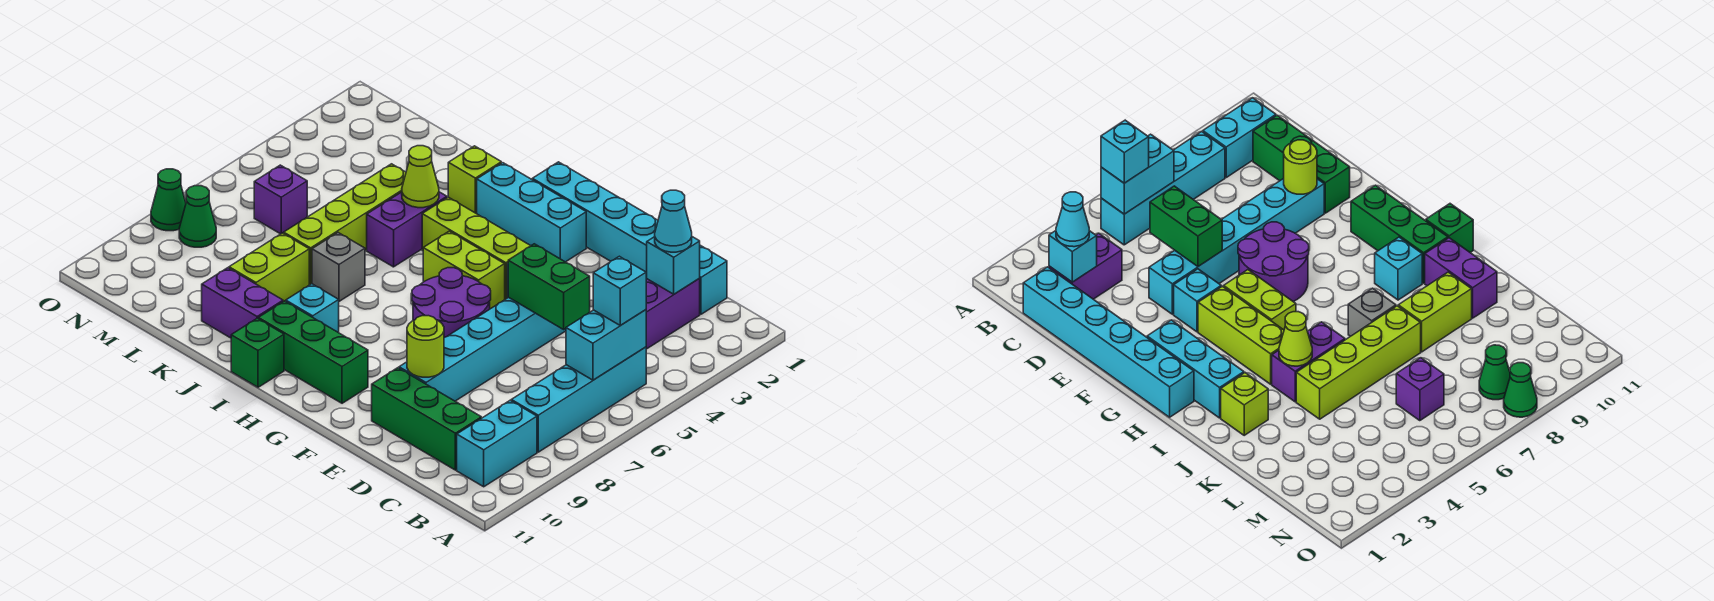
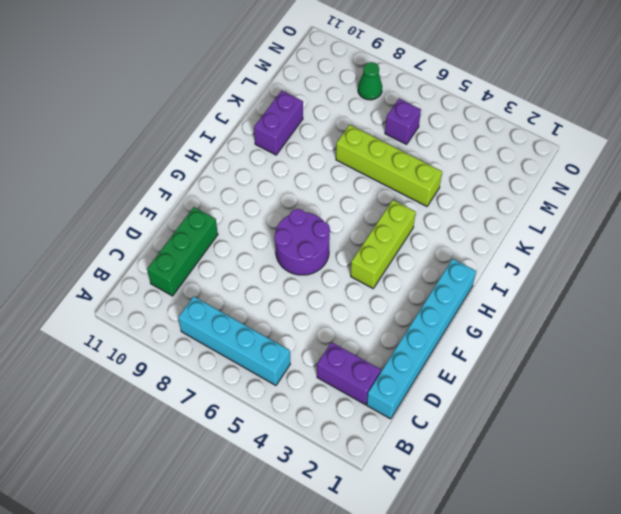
none -> cyan 1x2 brick [457,401,537,487]
none -> cyan 1x6 brick [399,297,566,401]
none -> cyan 1x1 brick [1174,269,1221,332]
none -> cyan 1x3 brick [477,163,586,262]

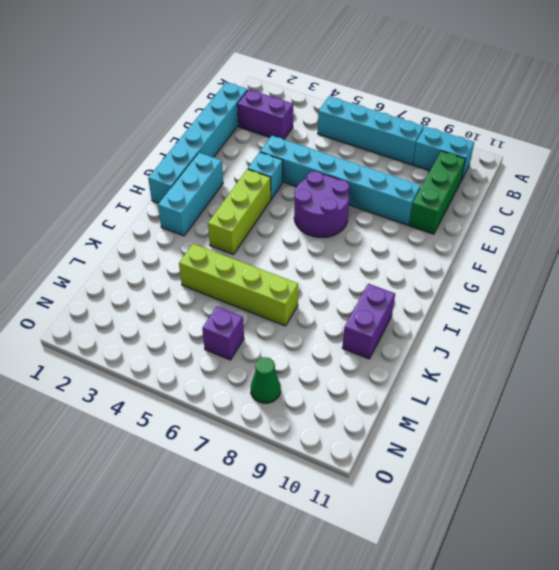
none -> lime 1x2 brick [423,231,505,309]
none -> green 1x3 brick [258,301,368,403]
none -> cyan 1x1 brick [286,284,339,333]
none -> green 1x1 brick [231,318,284,387]

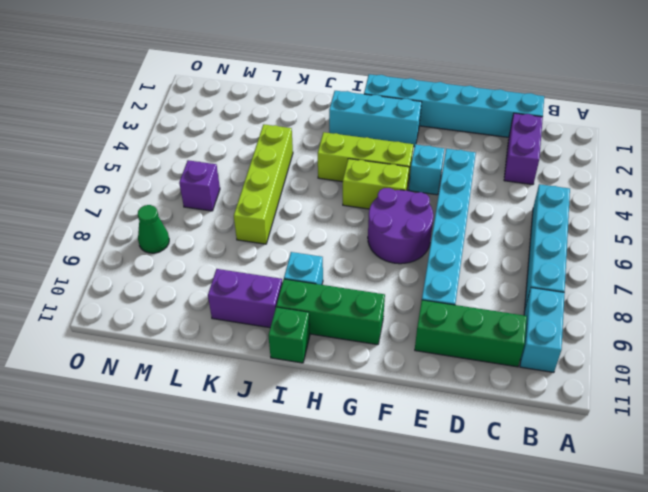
none -> lime 1x1 brick [448,146,501,214]
none -> purple 1x2 brick [367,192,447,267]
none -> grey 1x1 brick [312,233,365,301]
none -> lime 1x2 brick [229,233,309,302]

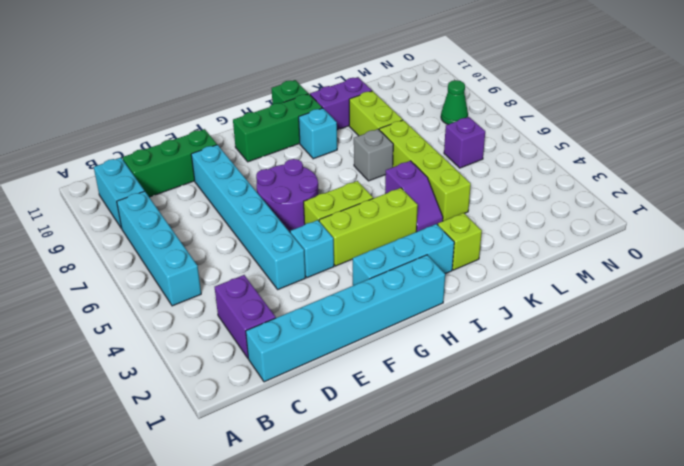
purple 1x2 slope [385,161,443,232] -> purple 1x2 brick [367,192,447,267]
none -> green 1x1 cone [151,169,186,231]
none -> cyan 1x2 brick [566,310,646,380]
none -> cyan 1x1 brick [647,237,700,294]
none -> green 1x2 brick [508,244,590,329]

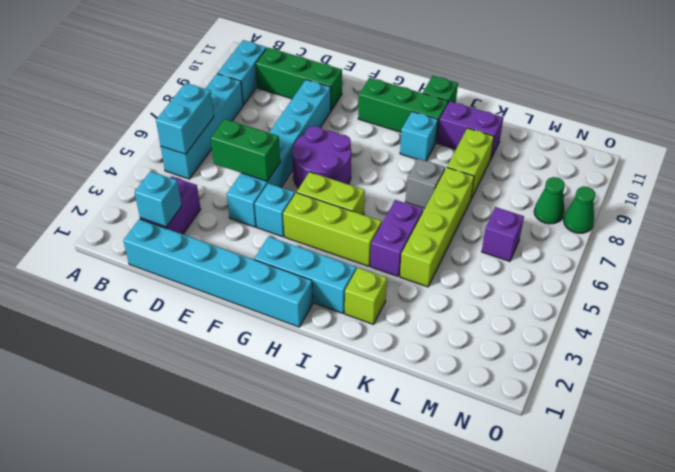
none -> lime 1x1 round brick [407,316,444,377]
none -> lime 1x1 cone [402,146,439,208]
none -> cyan 1x1 brick [593,256,646,326]
none -> cyan 1x1 cone [655,190,692,252]

